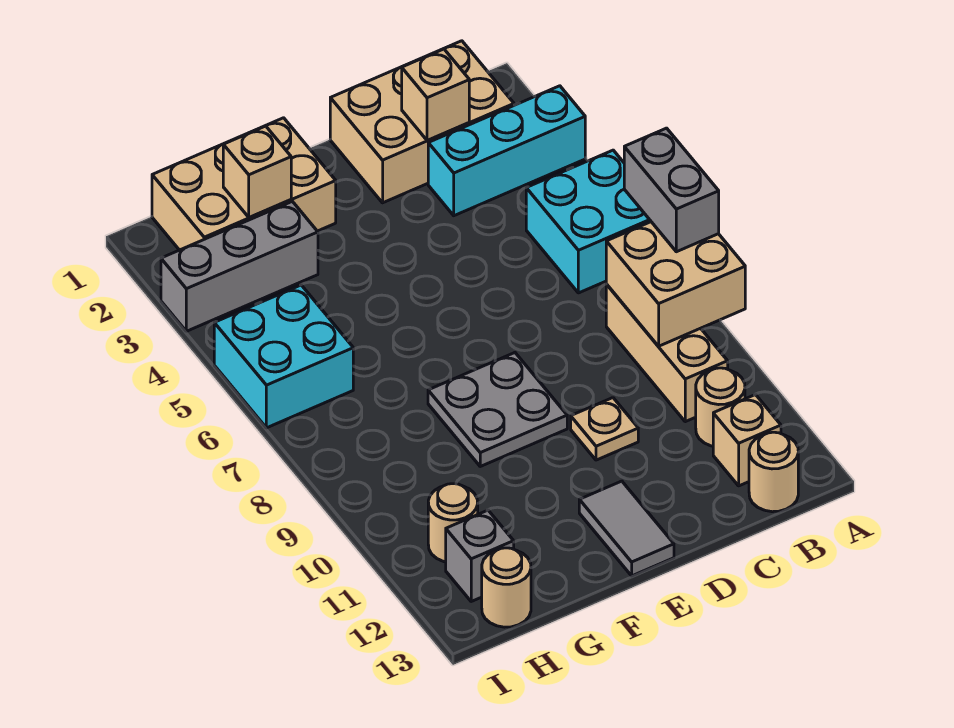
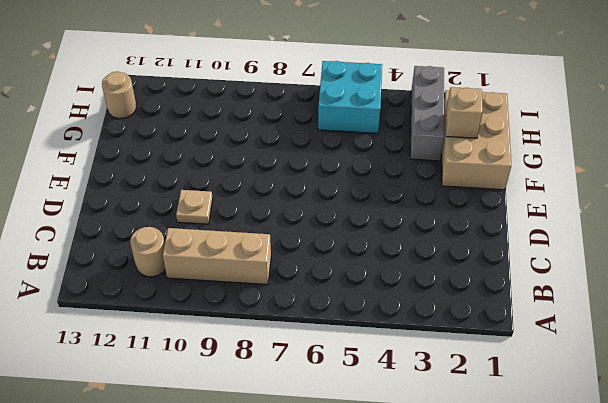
none -> cyan 1x3 brick [428,86,585,216]
none -> cyan 2x2 brick [526,150,651,293]
none -> tan 2x3 brick [330,41,514,203]

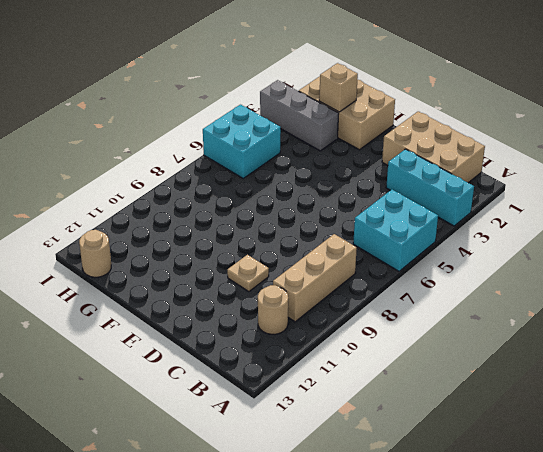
none -> tan 1x1 brick [713,395,781,486]
none -> tan 1x1 round brick [749,432,798,512]
none -> grey 2x2 plate [428,353,567,466]

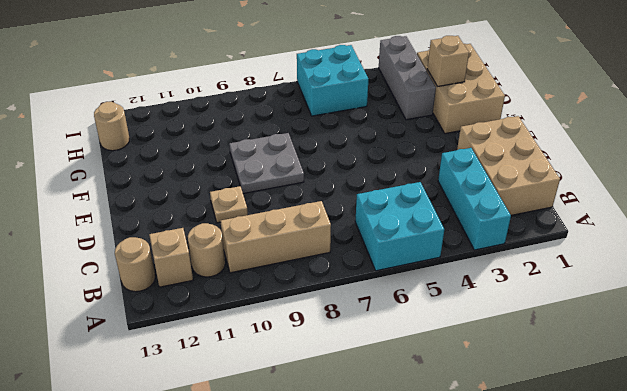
none -> grey 1x2 tile [579,481,674,576]
none -> tan 1x1 round brick [428,484,478,562]
none -> grey 1x1 brick [446,510,514,601]

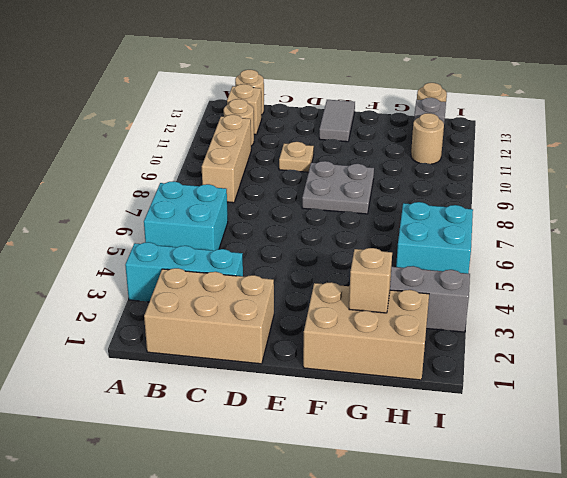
none -> tan 2x2 brick [606,222,745,346]
none -> tan 1x1 brick [402,49,469,140]
none -> grey 1x2 brick [624,128,719,252]

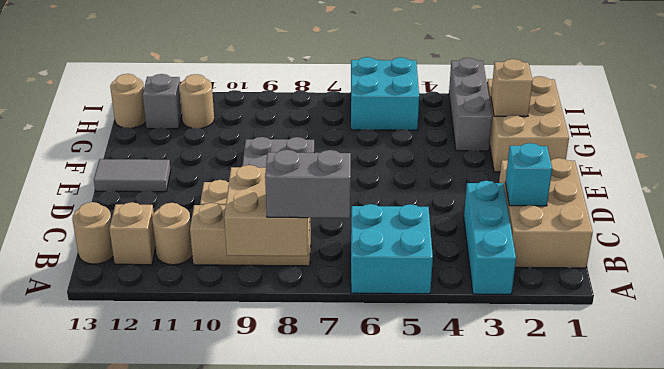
cyan 1x1 brick [505,143,552,206] -> tan 1x1 brick [402,49,469,140]

